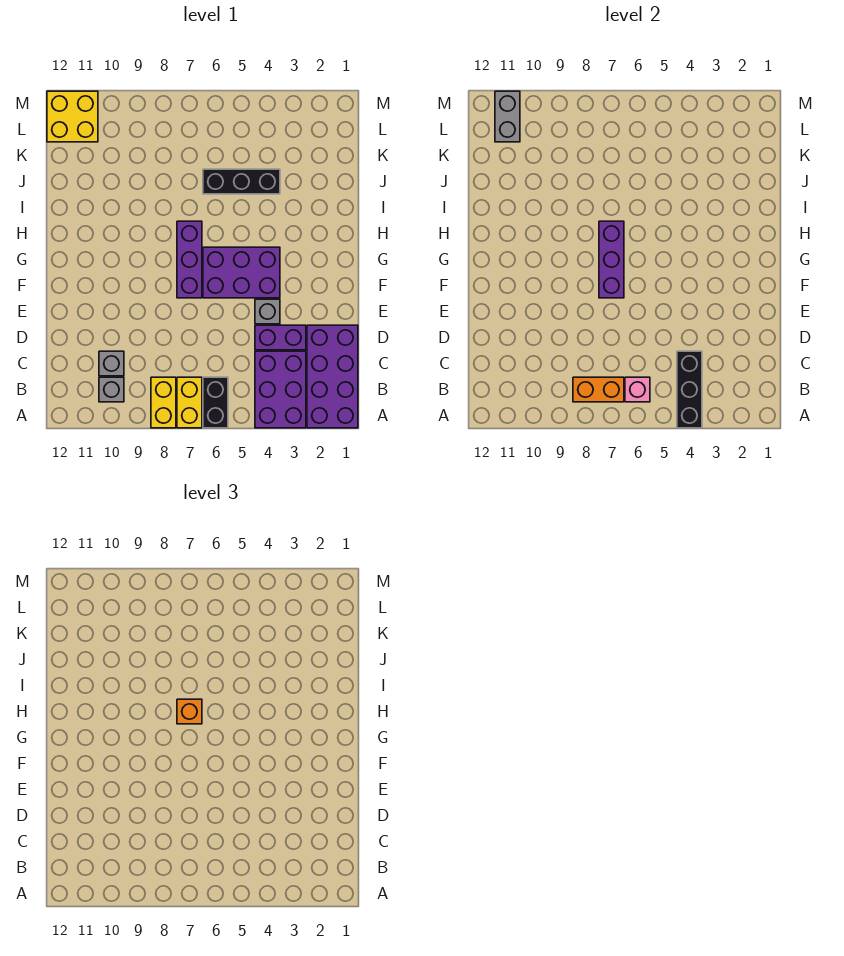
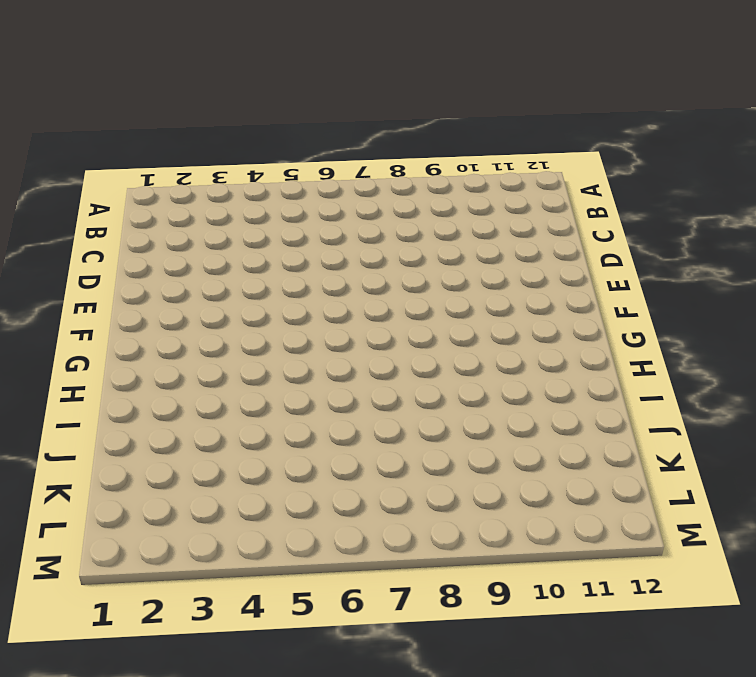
none -> purple 2x4 brick [307,325,358,428]
none -> purple 2x3 brick [255,351,306,428]
none -> black 1x2 brick [203,377,228,428]

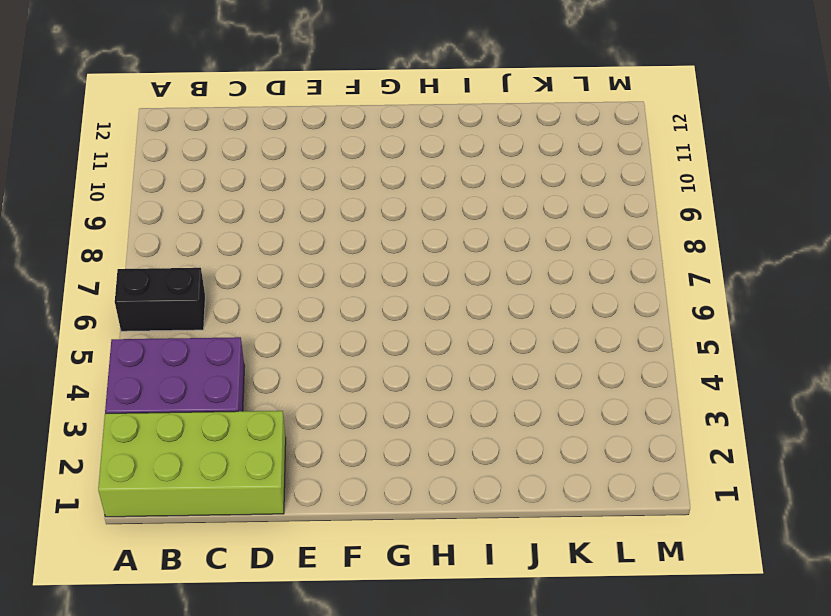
lime 2x4 brick [98,411,286,517] -> purple 2x4 brick [307,325,358,428]
none -> yellow 1x2 brick [177,377,202,428]
none -> yellow 1x2 brick [151,377,176,428]
none -> grey 1x1 brick [99,377,124,402]

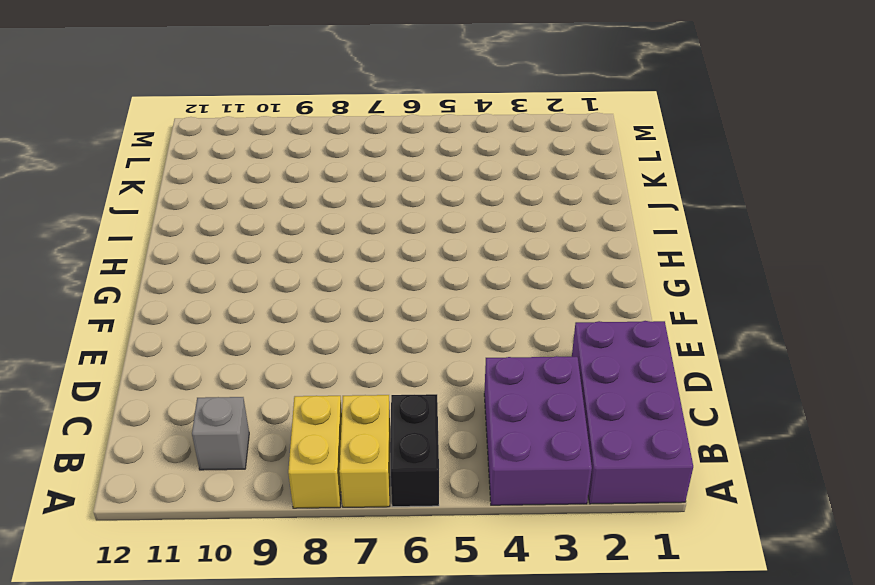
none -> grey 1x1 brick [99,351,124,376]
none -> purple 1x2 brick [255,325,306,350]
none -> grey 1x1 brick [255,299,280,324]

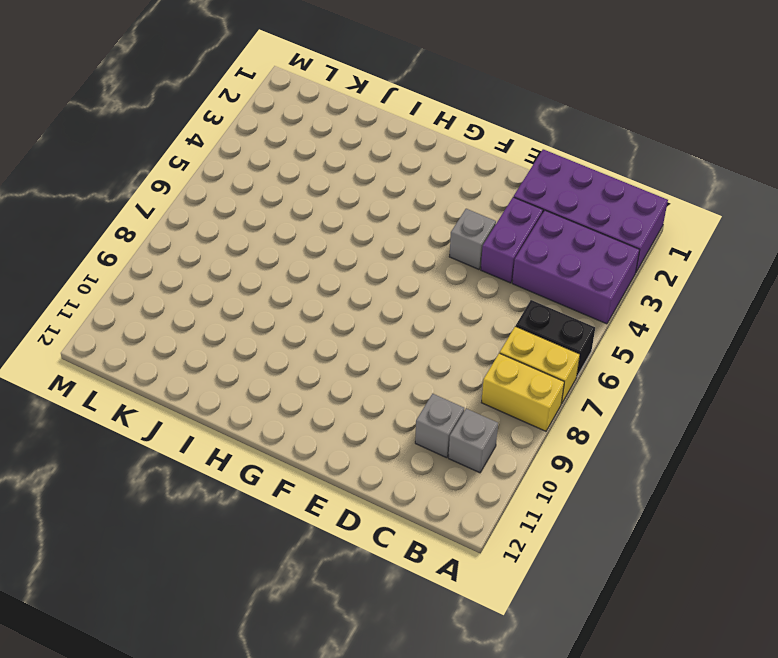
none -> purple 2x3 brick [203,247,280,298]
none -> purple 1x3 brick [177,221,202,298]
none -> black 1x3 brick [203,169,280,194]

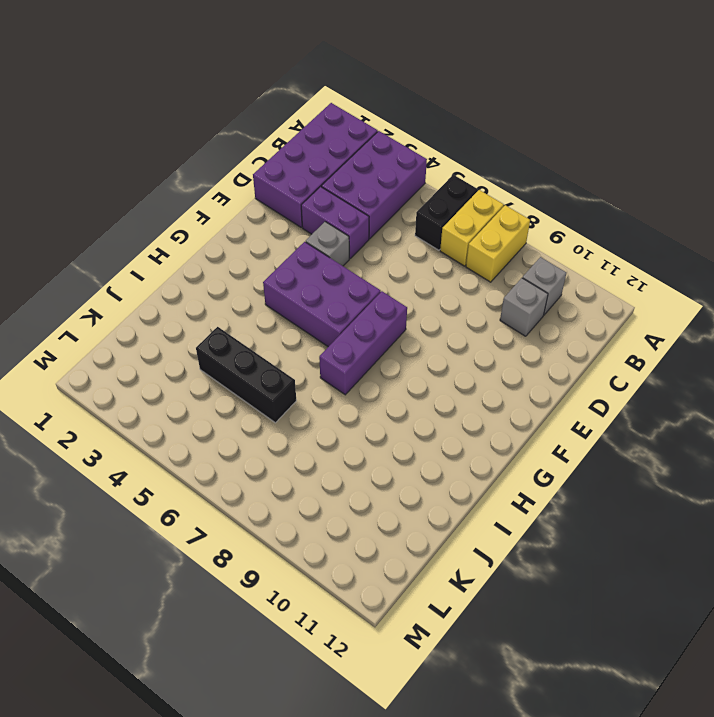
none -> yellow 2x2 brick [47,91,98,142]
none -> black 1x3 brick [677,351,702,428]
none -> pink 1x1 brick [625,377,650,402]

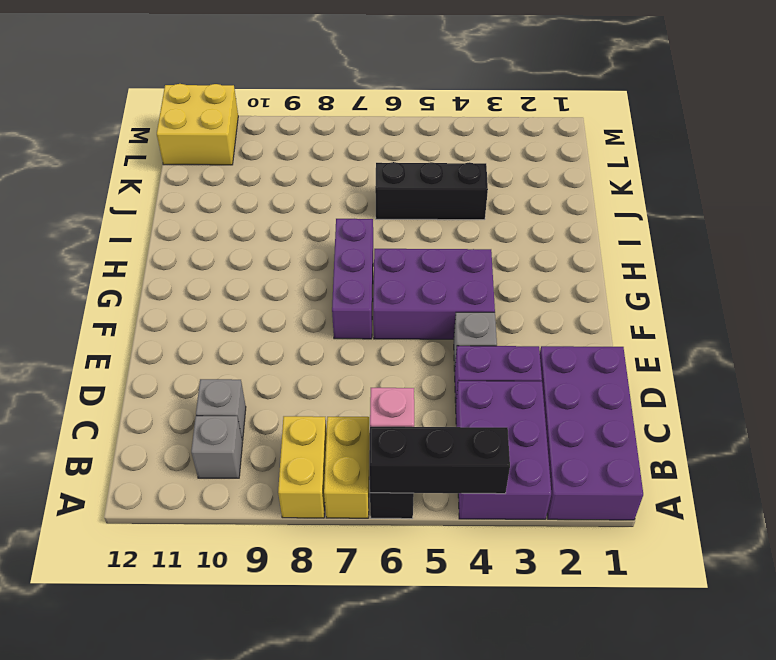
black 1x3 brick [369,427,510,494] -> black 1x3 brick turned to [677,351,702,428]
none -> orange 1x2 brick [573,377,624,402]
none -> purple 1x3 brick [599,221,624,298]
none -> grey 1x2 brick [495,91,520,142]

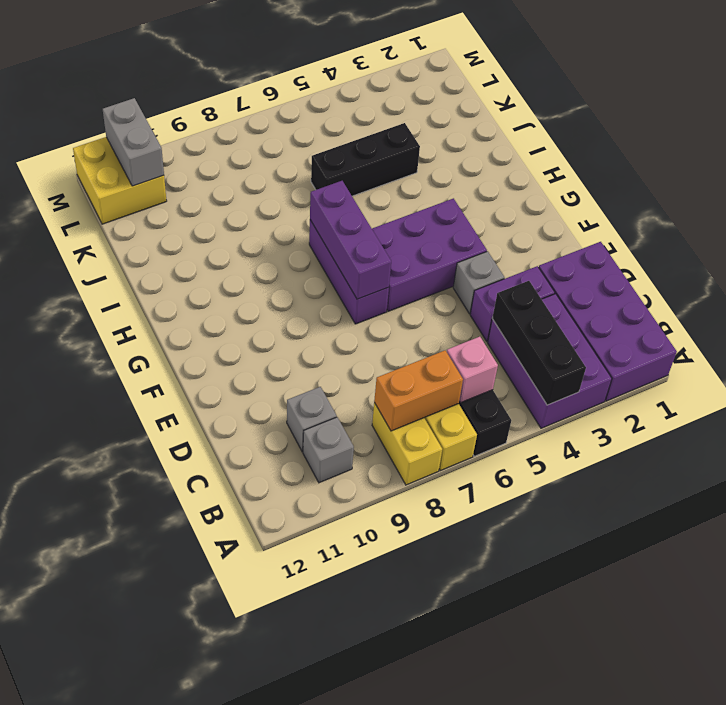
none -> orange 1x1 brick [177,699,202,724]

